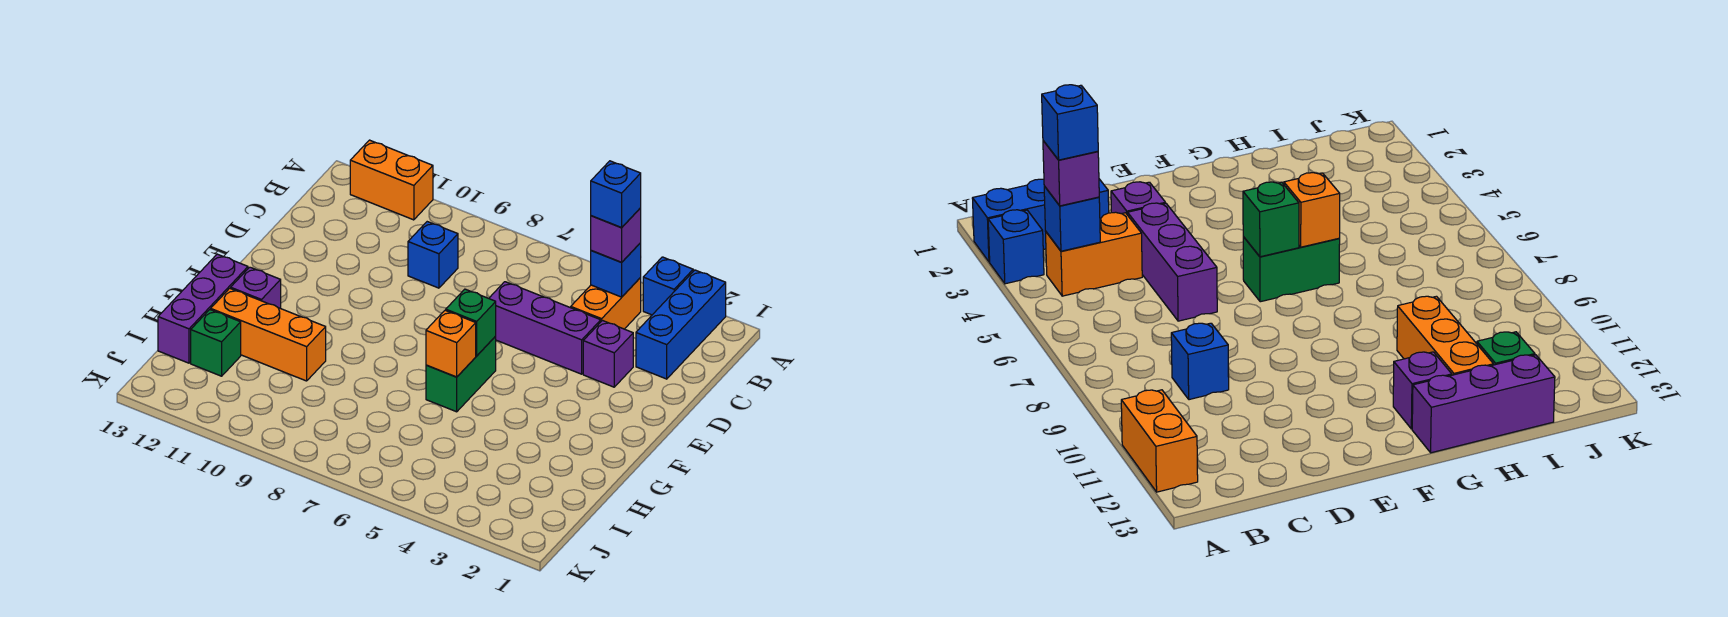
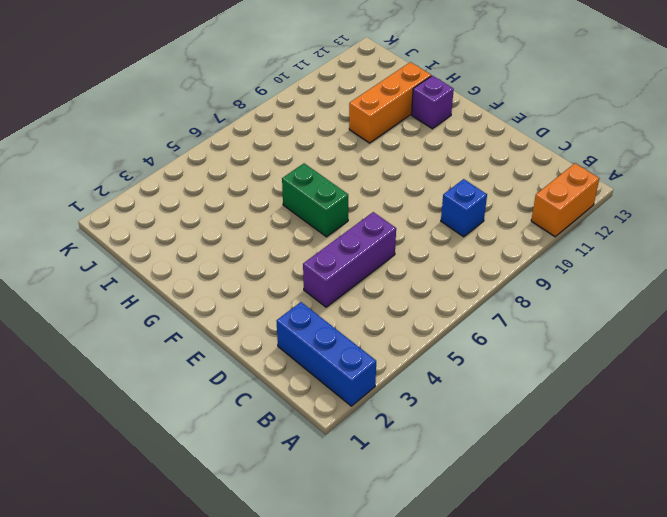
none -> blue 1x1 brick [643,257,693,315]
none -> orange 1x2 brick [571,278,641,329]
none -> purple 1x1 brick [583,321,633,387]

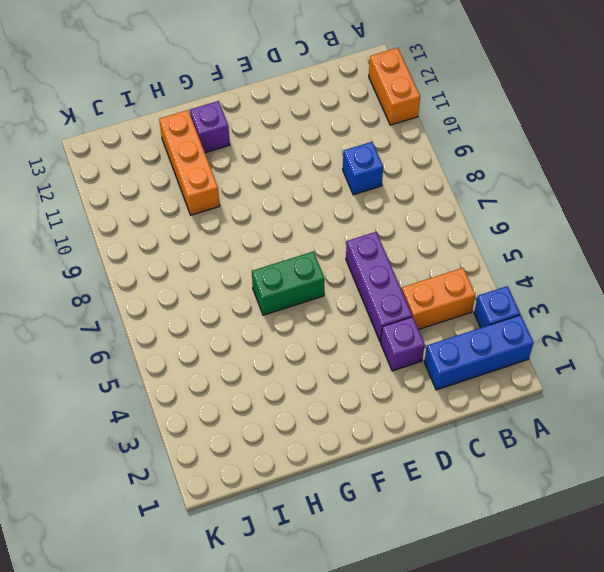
none -> purple 1x3 brick [158,254,248,363]
none -> green 1x1 brick [191,310,241,376]
none -> blue 1x1 brick [591,243,641,297]

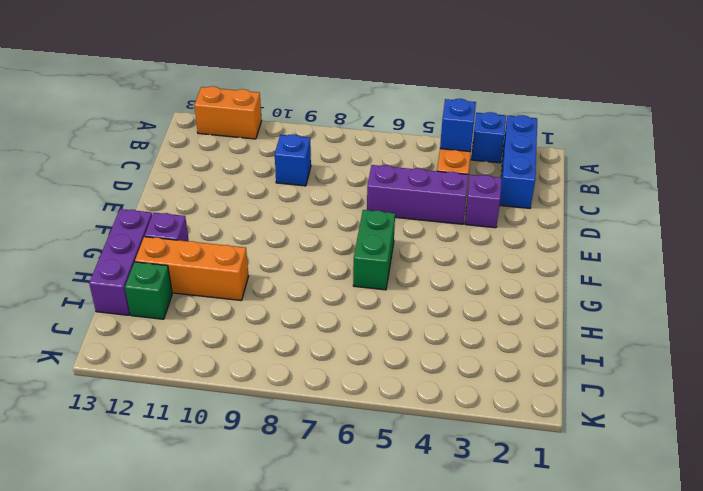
none -> green 1x1 brick [446,289,496,356]
none -> orange 1x1 brick [426,310,476,377]
none -> purple 1x1 brick [591,208,641,262]

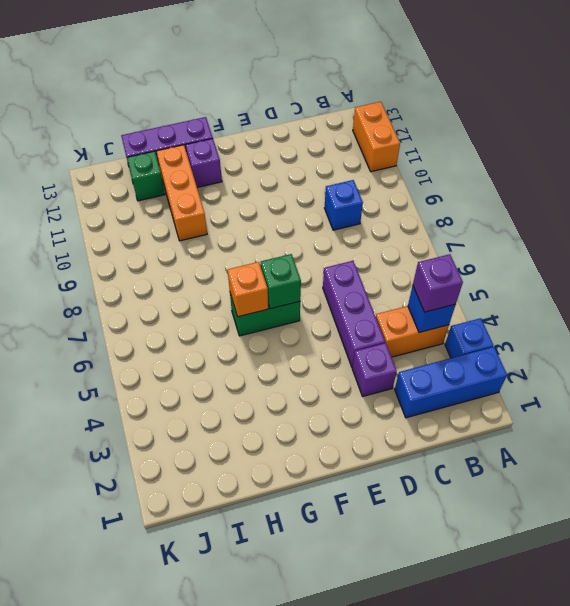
none -> blue 1x1 brick [591,161,641,227]

